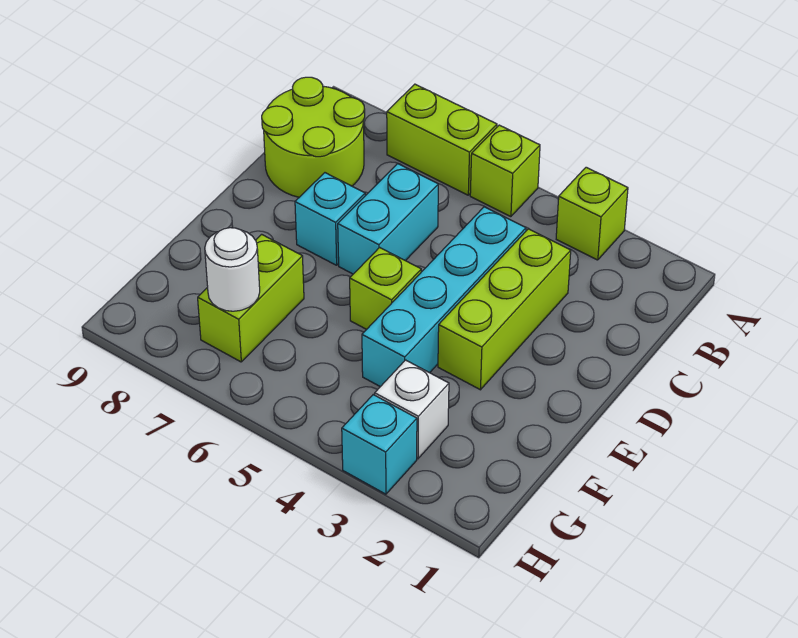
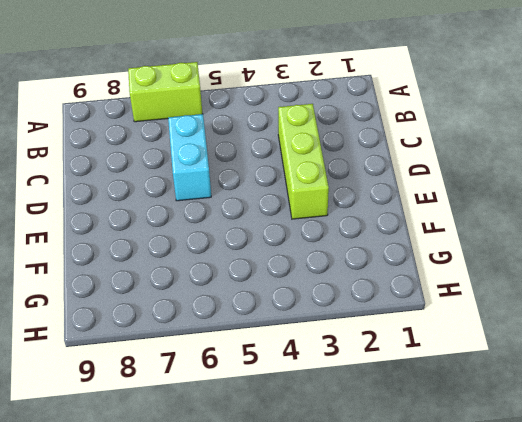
none -> lime 1x1 brick [556,167,628,260]
none -> lime 1x1 brick [470,125,540,217]
none -> lime 2x2 round brick [262,77,365,197]

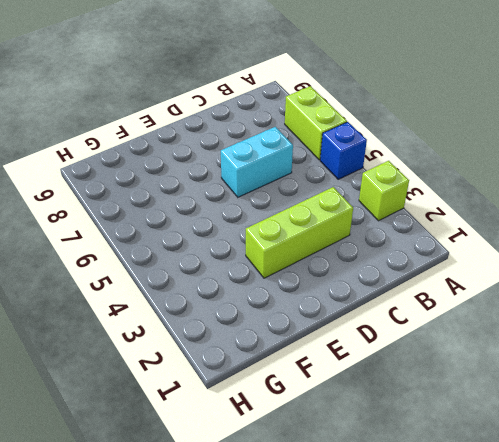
blue 1x1 brick [320,122,367,179] -> lime 1x1 brick [470,125,540,217]
none -> lime 2x2 round brick [262,77,365,197]
none -> cyan 1x4 brick [362,207,526,387]
none -> cyan 1x1 brick [295,173,365,265]

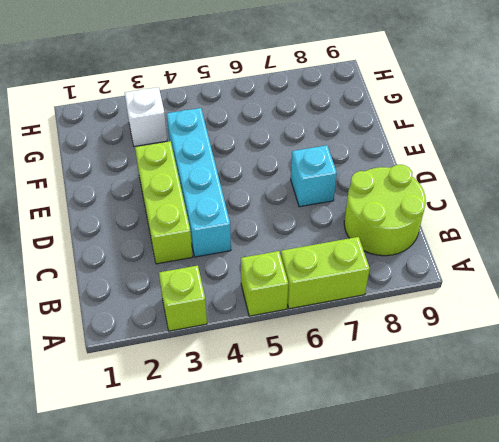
none -> cyan 1x2 brick [338,164,438,274]
none -> lime 1x1 brick [350,248,421,329]
none -> lime 1x2 brick [198,234,304,362]

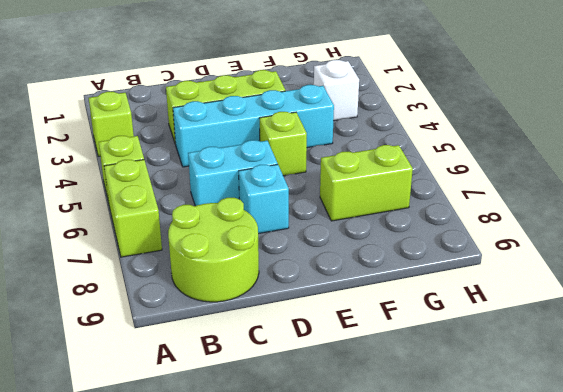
none -> cyan 1x1 brick [342,395,417,494]
none -> white 1x1 round brick [205,228,260,311]

